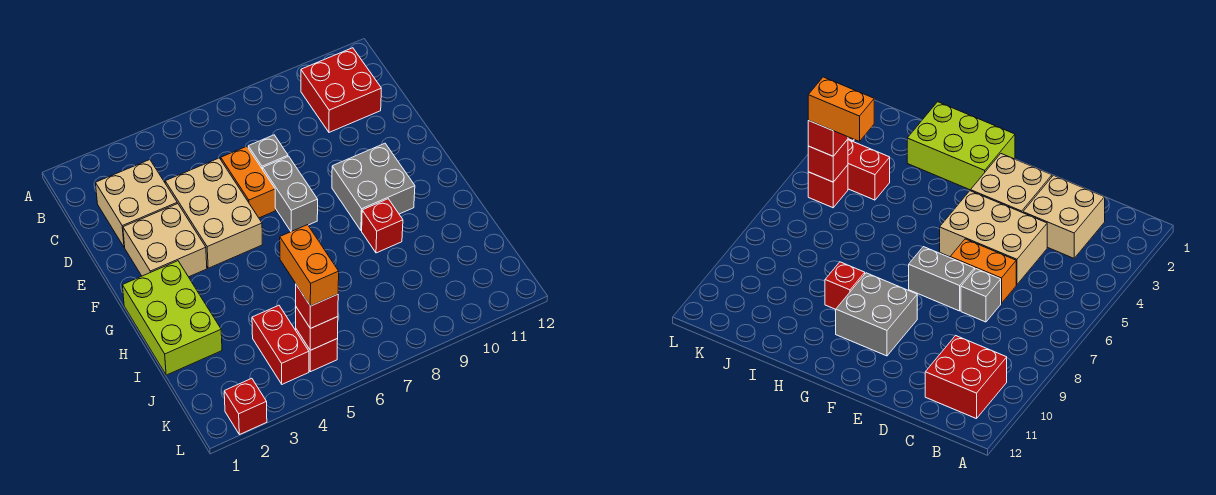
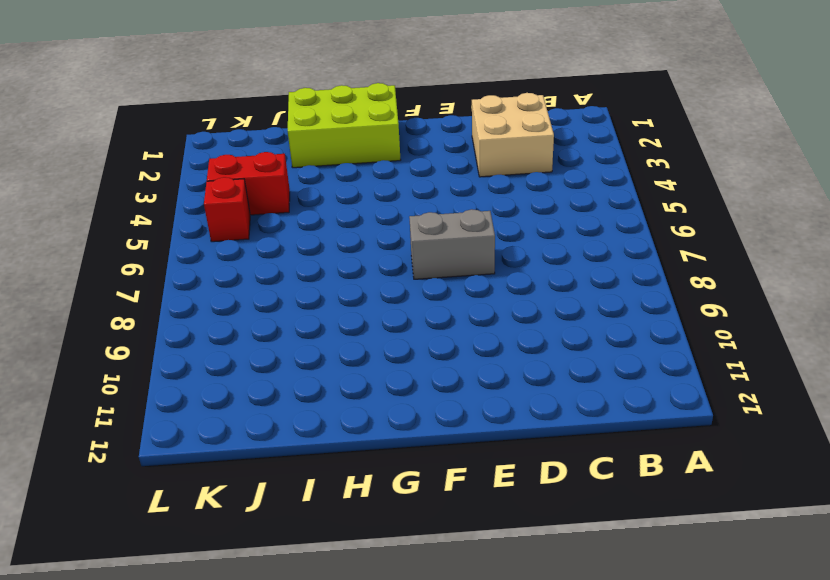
none -> red 2x2 brick [301,48,381,132]
none -> tan 2x3 brick [165,158,262,268]
none -> orange 1x2 brick [221,146,276,218]

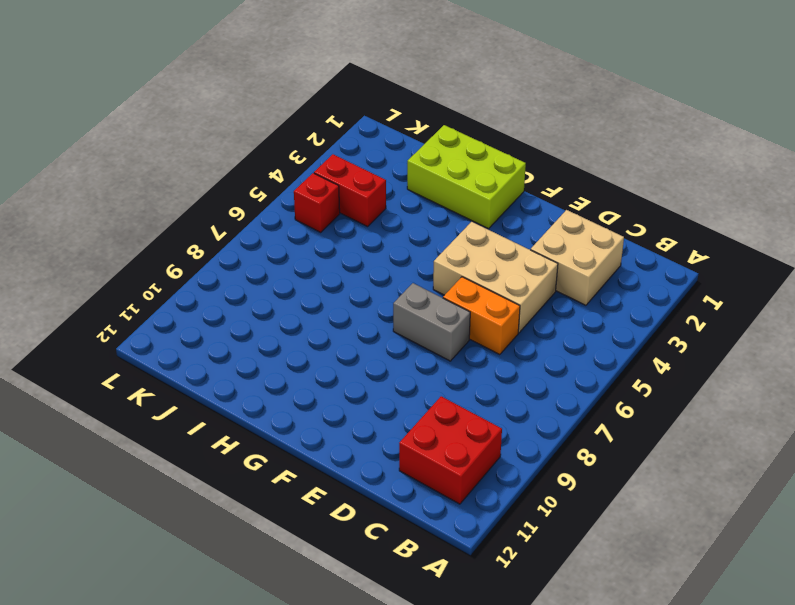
none -> grey 1x1 brick [248,135,288,170]
none -> tan 2x2 brick [123,203,207,277]
none -> grey 2x2 brick [332,143,415,231]

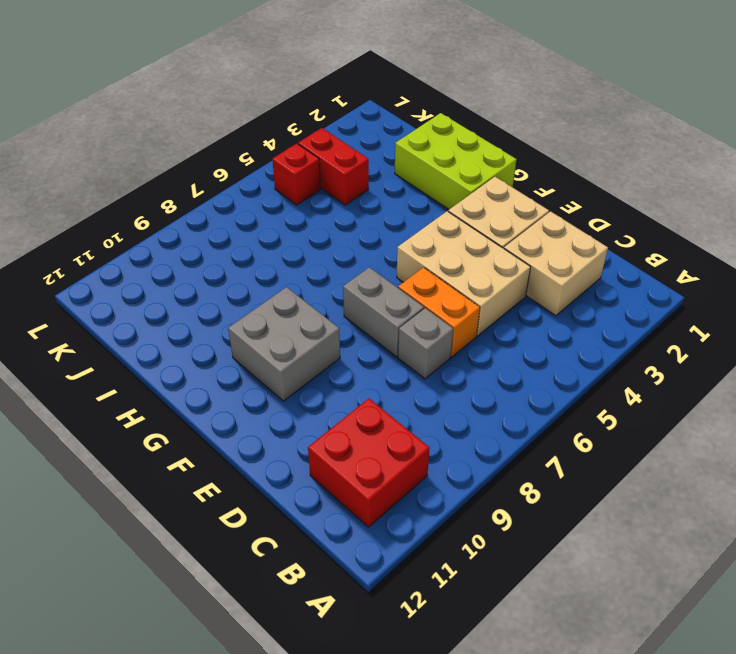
none -> red 1x1 brick [362,199,403,253]
none -> red 1x1 brick [224,378,267,435]
none -> red 1x1 brick [296,307,338,350]

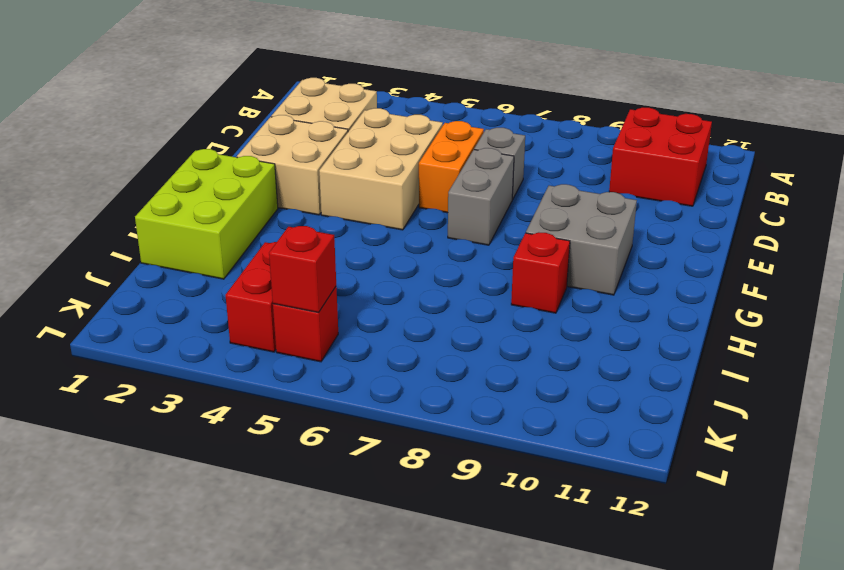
none -> red 1x1 brick [224,378,267,435]
none -> red 1x1 brick [296,285,338,329]
none -> orange 1x2 brick [280,225,339,306]

